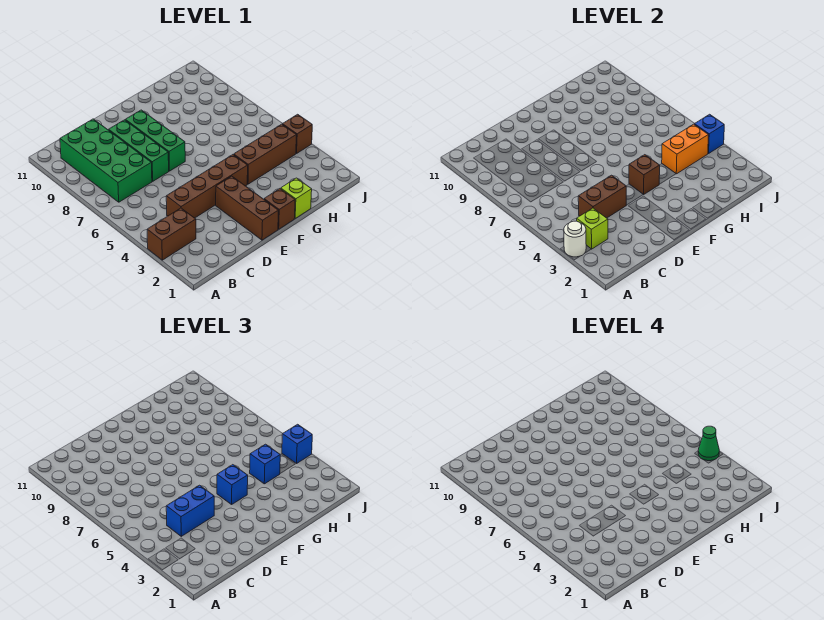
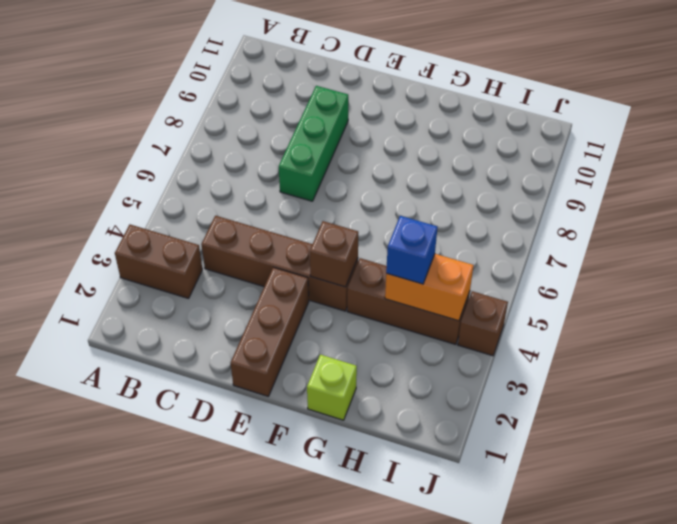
none -> green 2x4 brick [60,119,152,202]
none -> green 1x3 brick [126,110,185,171]
none -> brown 1x1 brick [264,189,295,229]

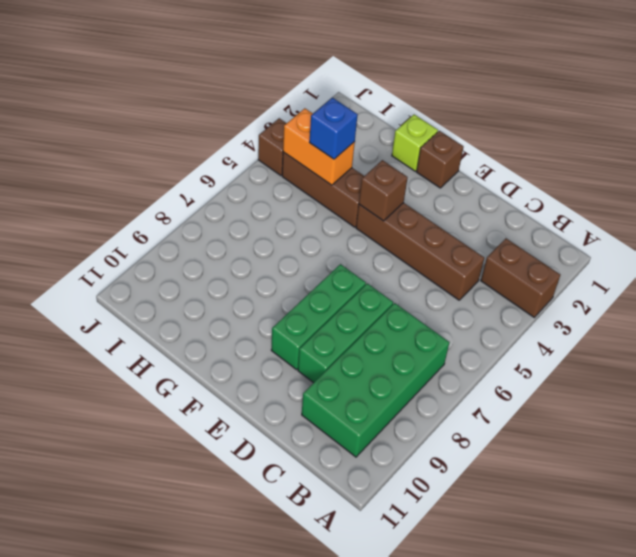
none -> brown 1x3 brick [216,176,279,240]
none -> white 1x1 round brick [564,221,586,257]
none -> lime 1x1 brick [577,208,608,249]

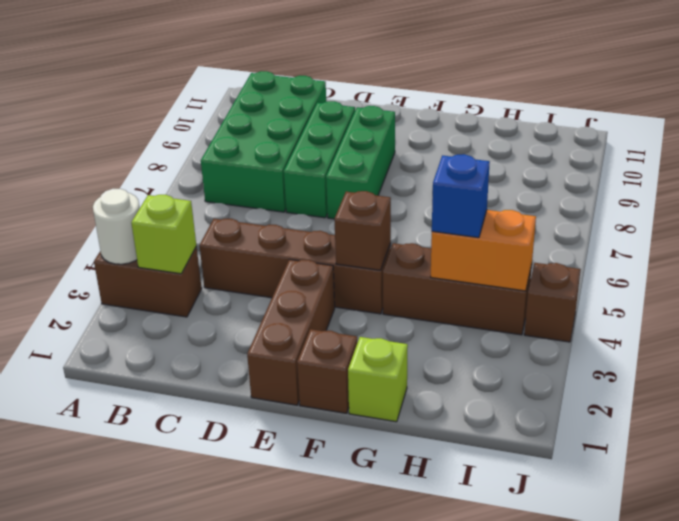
none -> brown 1x2 brick [578,175,626,218]
none -> blue 1x1 brick [694,114,724,153]
none -> blue 1x2 brick [166,485,214,536]

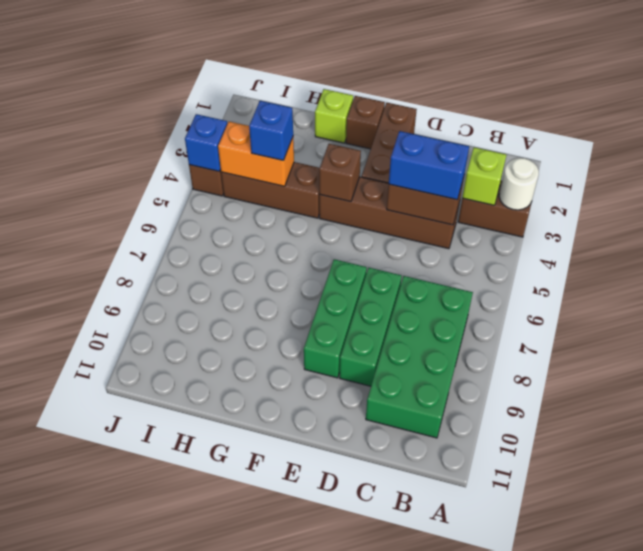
none -> blue 1x1 brick [217,465,248,504]
none -> blue 1x1 brick [282,424,312,463]
none -> green 1x1 cone [698,426,719,461]

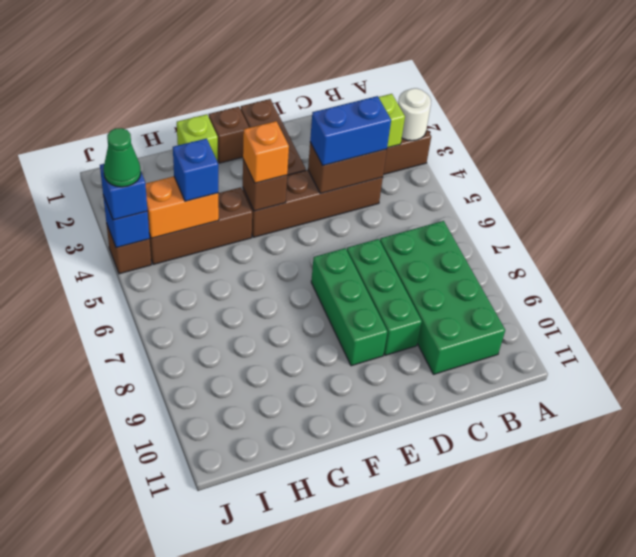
orange 1x1 brick [243,121,289,183] -> blue 1x1 brick [217,465,248,504]

